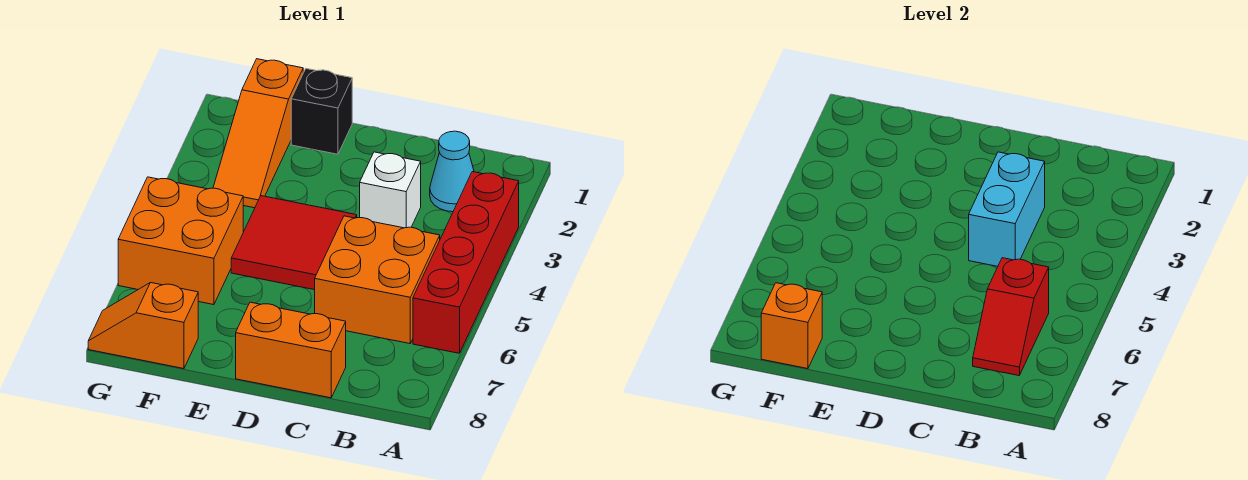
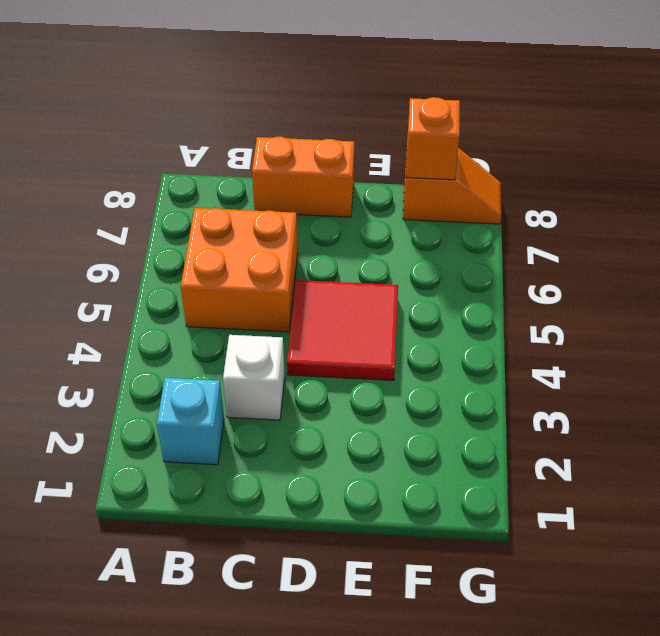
cyan 1x1 brick [157,378,224,465] -> cyan 1x1 cone [430,131,474,212]
none -> red 1x4 brick [413,172,519,353]
none -> black 1x1 brick [291,69,352,154]
none -> orange 1x3 slope [213,59,303,208]

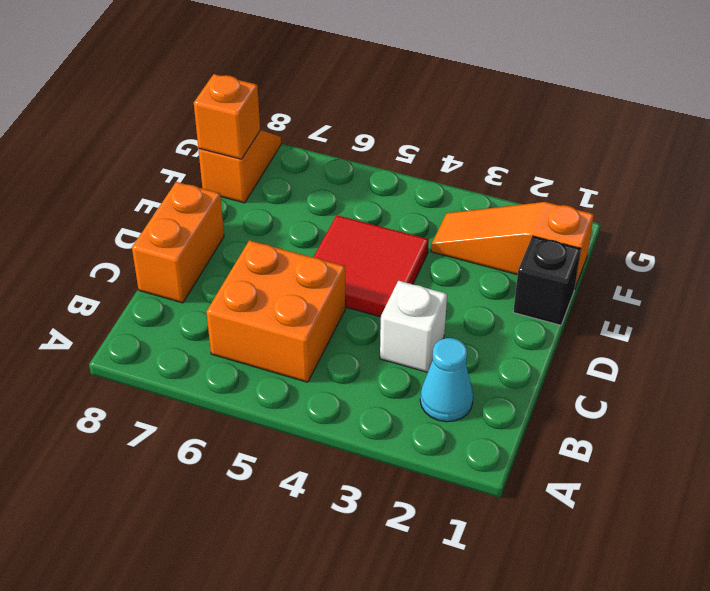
none -> red 1x4 brick [413,172,519,353]
none -> orange 2x2 brick [118,177,243,305]
none -> red 1x2 slope [973,258,1049,376]

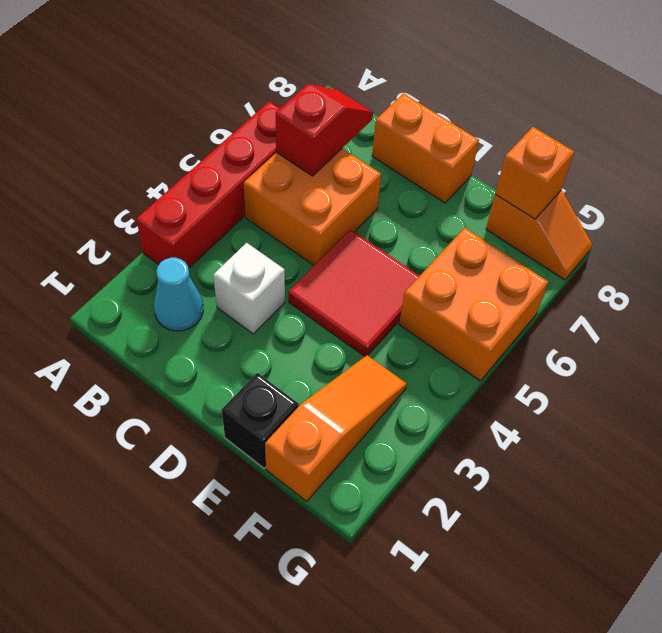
none -> cyan 1x2 brick [969,152,1045,266]

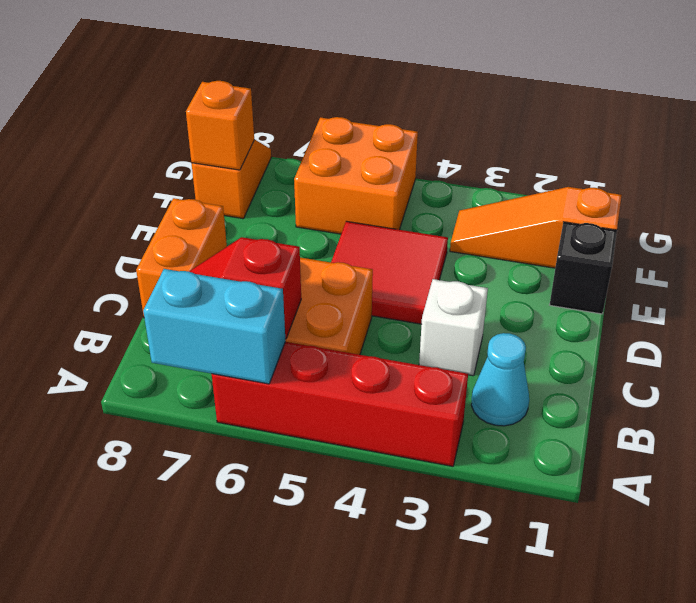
cyan 1x2 brick [143,269,286,384] -> cyan 1x2 brick moved to [969,152,1045,266]

